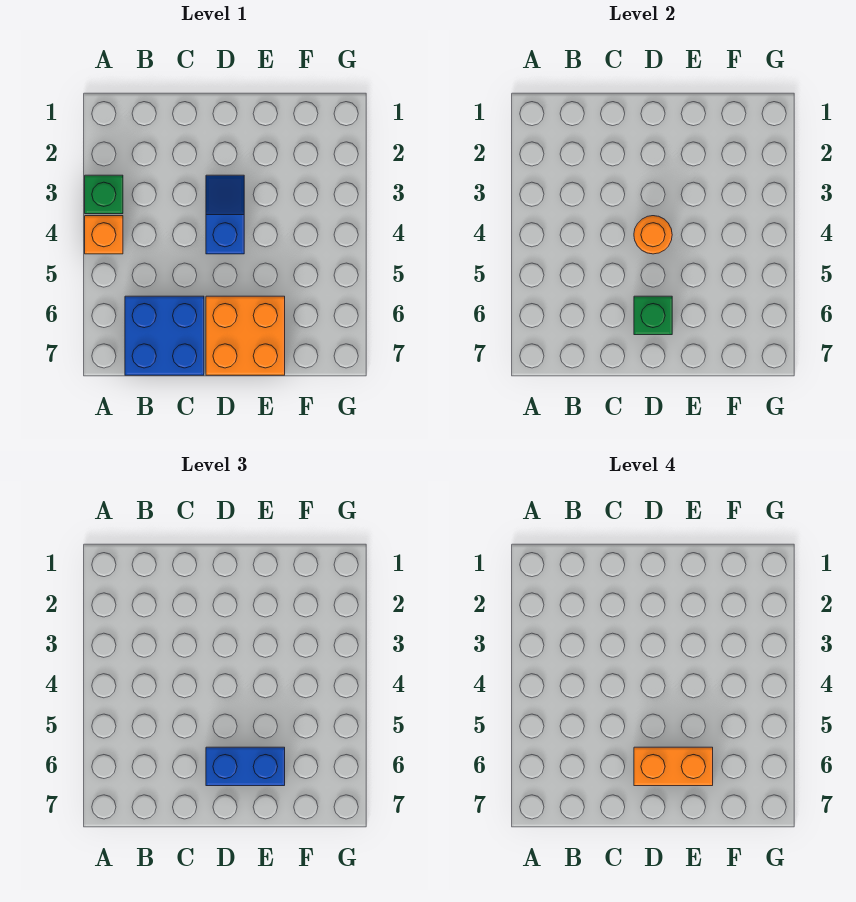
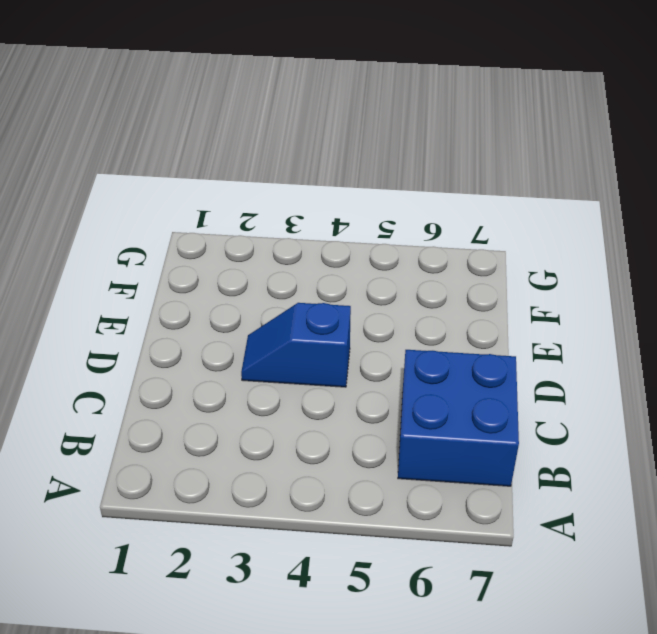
none -> green 1x1 brick [85,175,123,214]
none -> orange 1x1 brick [85,216,123,254]

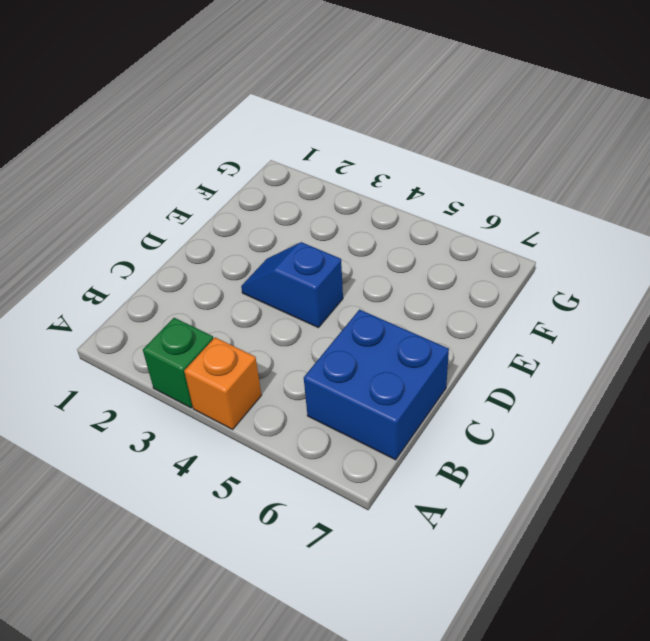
none -> orange 2x2 brick [206,296,285,375]
none -> orange 1x1 round brick [634,216,672,254]

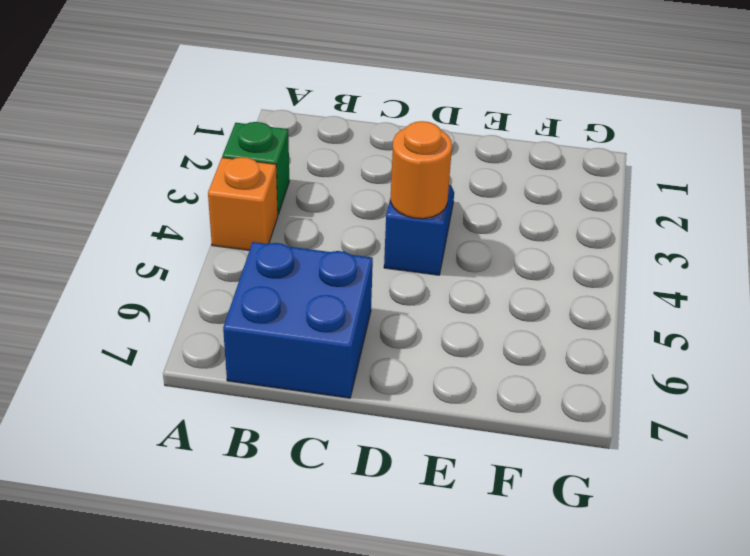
none -> orange 2x2 brick [206,296,285,375]
none -> green 1x1 brick [634,296,672,335]

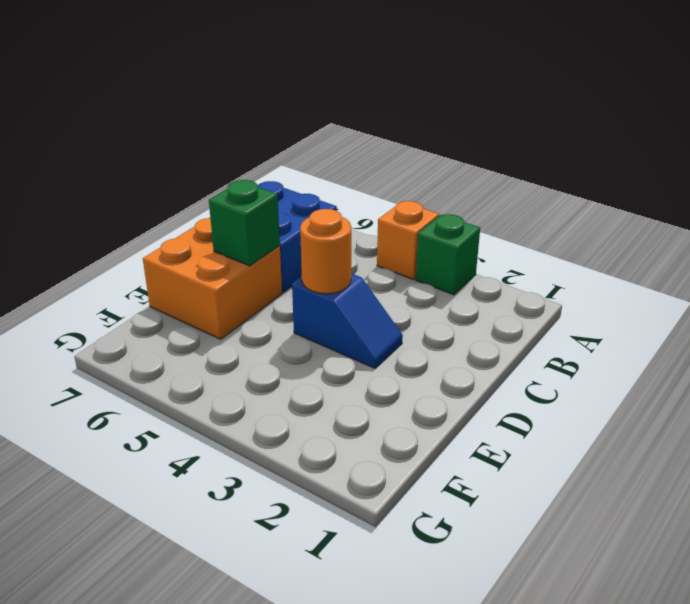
none -> blue 1x2 brick [206,747,285,786]
none -> orange 1x2 brick [634,747,713,786]

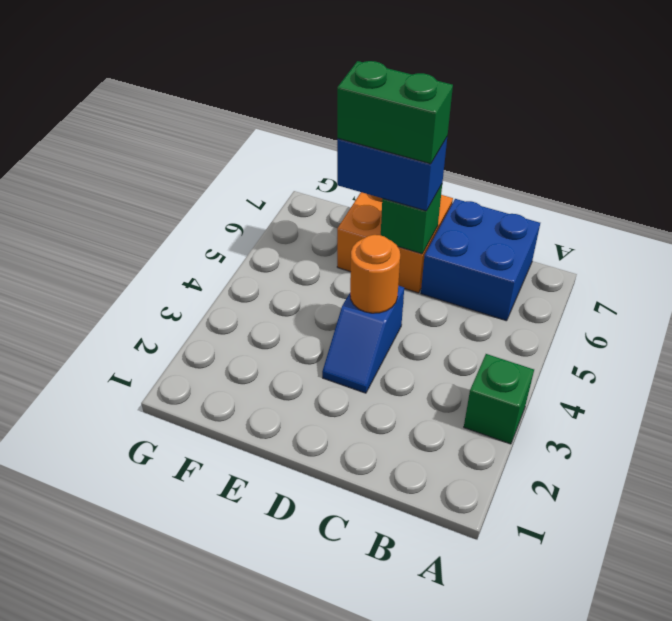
green 1x2 brick [337,61,453,164] -> orange 1x2 brick [634,747,713,786]
none -> orange 1x1 brick [85,216,123,254]

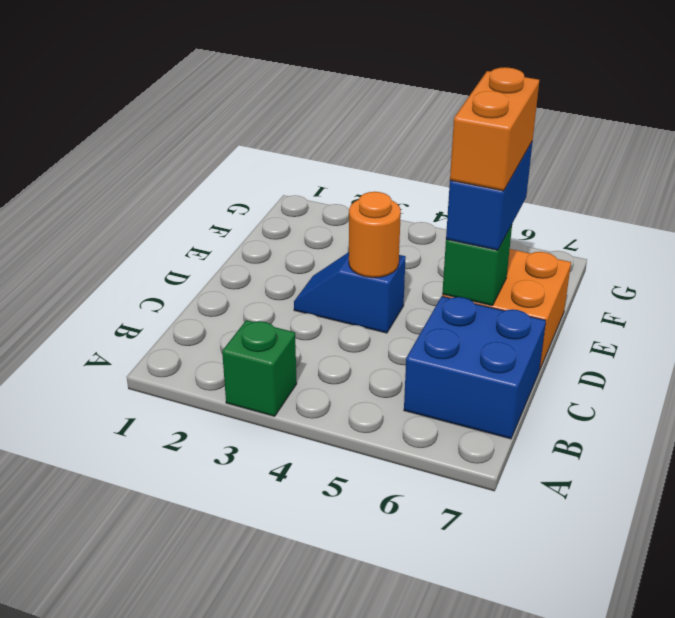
none -> orange 1x1 brick [85,216,123,254]

